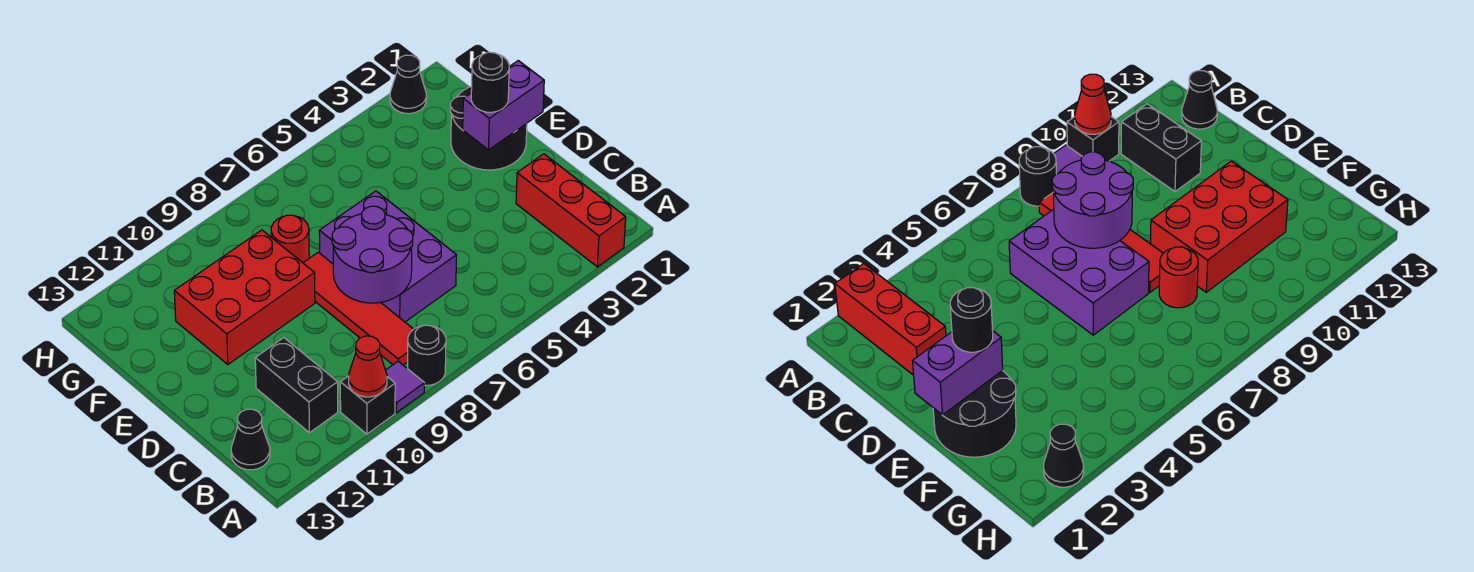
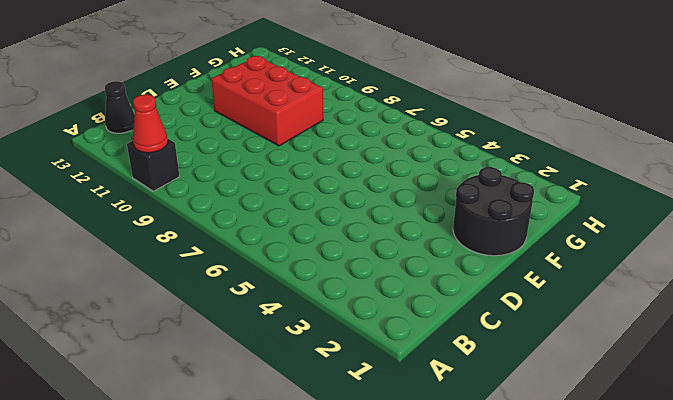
none -> red 1x3 brick [516,154,626,267]
none -> black 1x1 round brick [408,325,446,385]
none -> purple 1x1 tile [386,361,424,413]

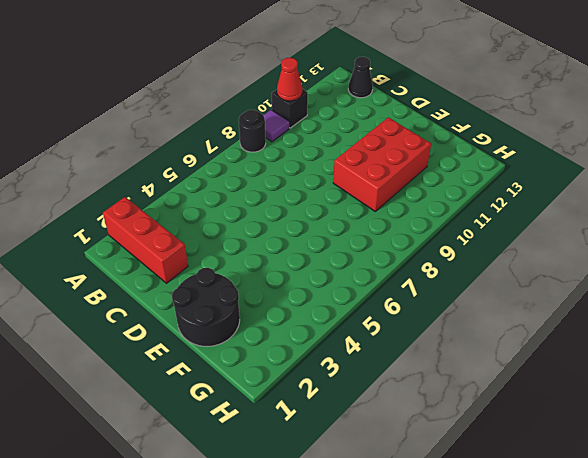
none -> red 1x4 tile [303,252,413,365]
none -> black 1x2 brick [255,338,338,433]
none -> purple 2x3 brick [319,191,457,322]

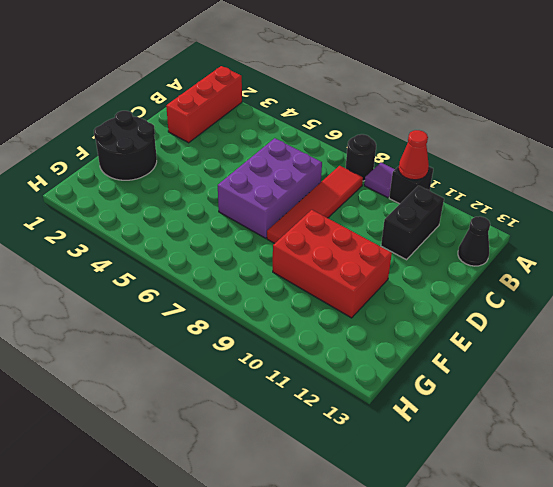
none -> red 1x1 round brick [271,215,309,263]
none -> black 1x1 cone [390,55,426,114]
none -> purple 2x2 round brick [332,206,413,303]

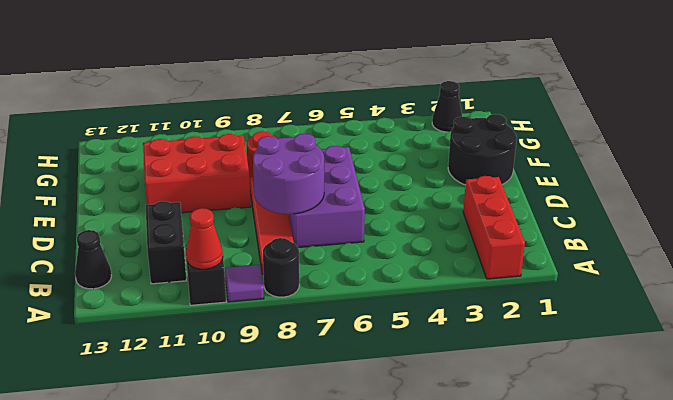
none -> purple 1x2 brick [463,61,544,150]
none -> black 1x1 round brick [471,52,509,112]

